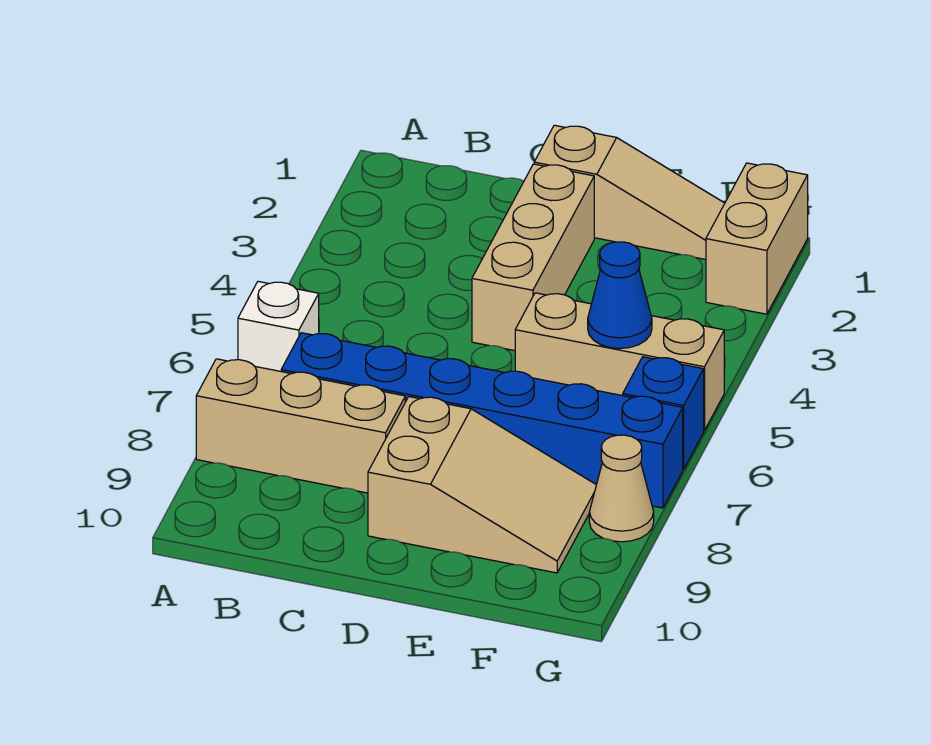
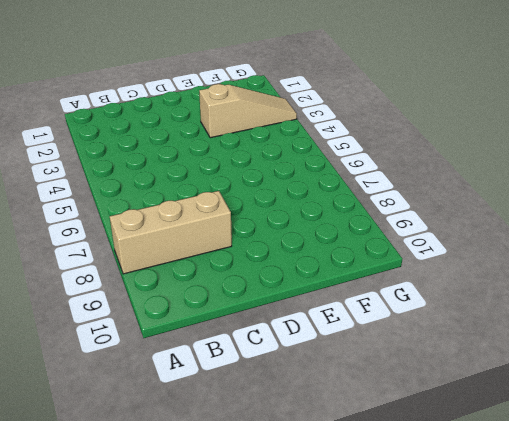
tan 1x3 slope [199,84,297,138] -> tan 1x3 slope moved to [534,125,725,259]
none -> white 1x1 brick [238,281,319,371]
none -> blue 1x6 brick [281,333,683,508]

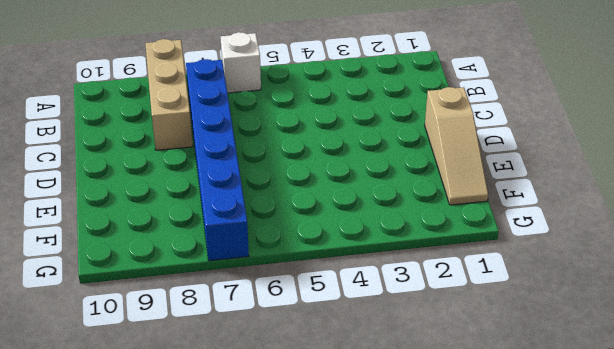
none -> tan 1x3 brick [472,164,594,351]
none -> tan 2x3 slope [368,397,596,573]

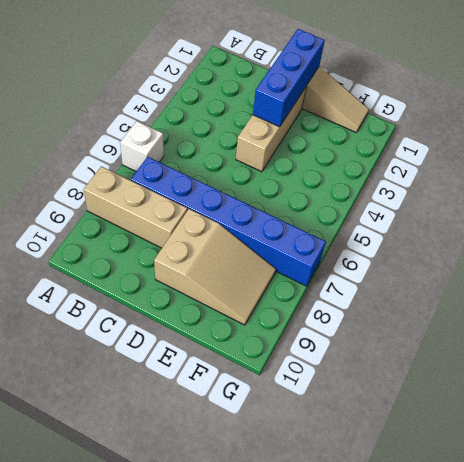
blue 1x3 brick [253,29,325,127] -> none
none -> tan 1x3 brick [515,293,724,430]
none -> tan 1x2 brick [706,163,808,314]

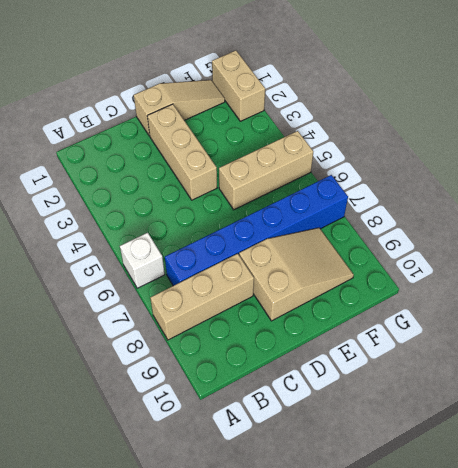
none -> blue 1x1 brick [623,357,704,469]
none -> tan 1x1 cone [589,435,654,542]

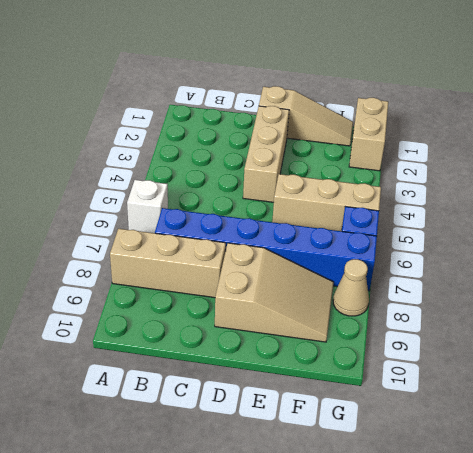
none -> blue 1x1 cone [588,242,652,349]

